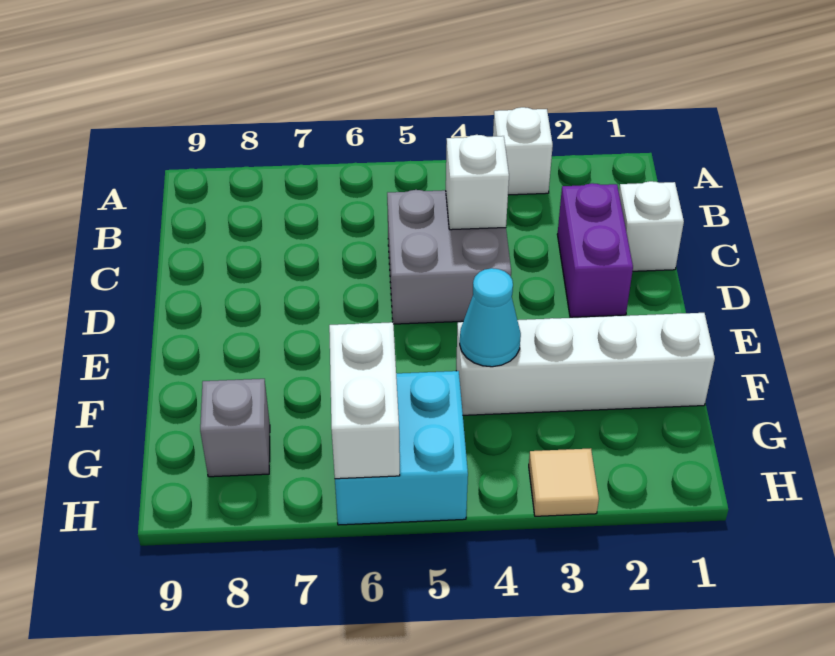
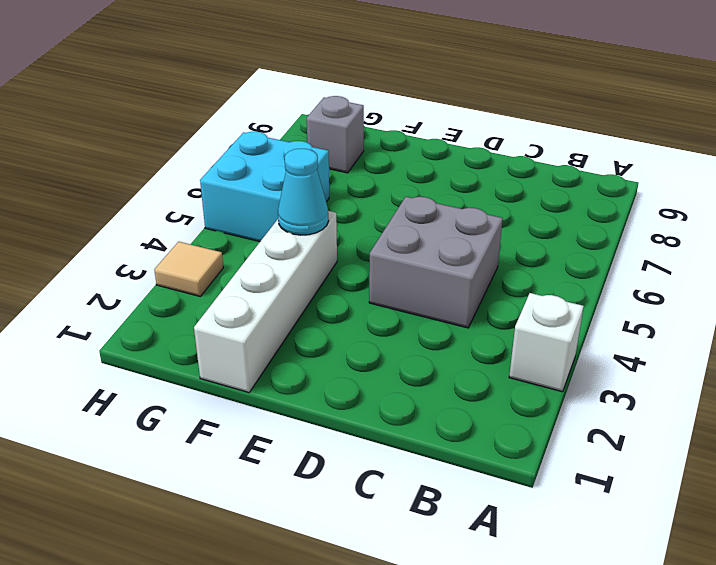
none -> white 1x1 brick [619,181,684,271]
none -> purple 1x2 brick [557,183,633,317]

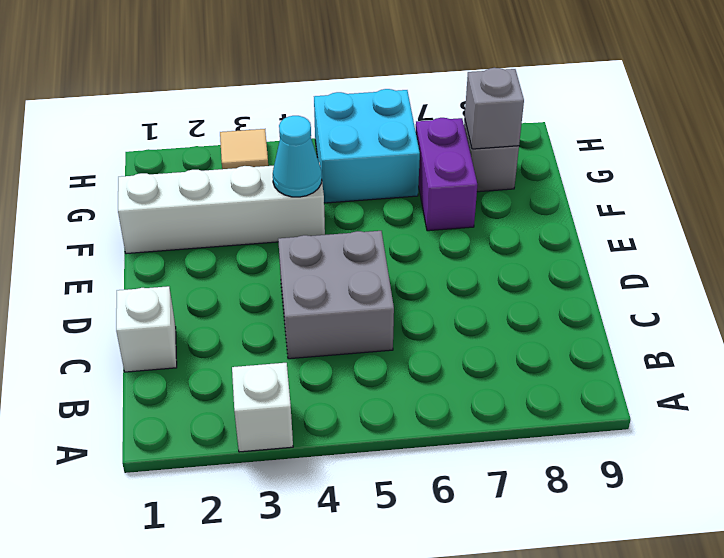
purple 1x2 brick [416,118,477,231] -> purple 1x2 brick moved to [557,183,633,317]
grey 1x1 brick [465,68,524,149] -> none
none -> white 1x1 brick [446,135,509,230]
none -> white 1x2 brick [329,322,400,479]

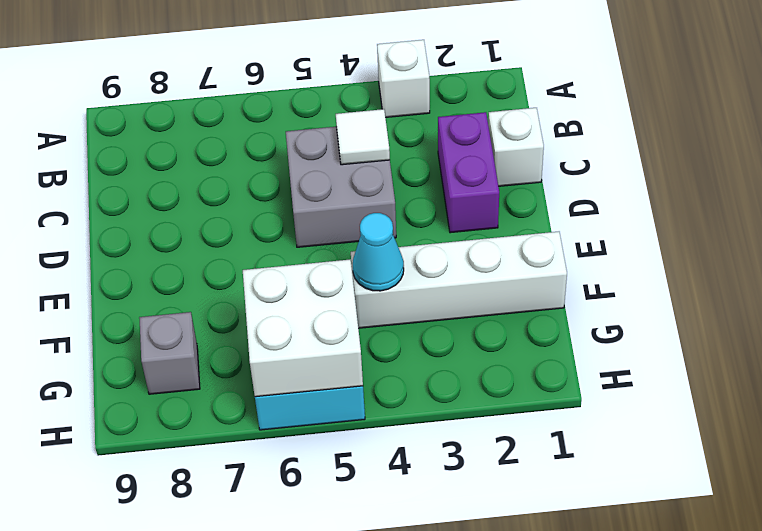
white 1x1 tile [336,109,390,165] -> white 1x1 brick [446,135,509,230]
white 2x2 brick [243,260,363,397] -> white 1x2 brick [329,322,400,479]
none -> tan 1x1 tile [529,448,599,516]

